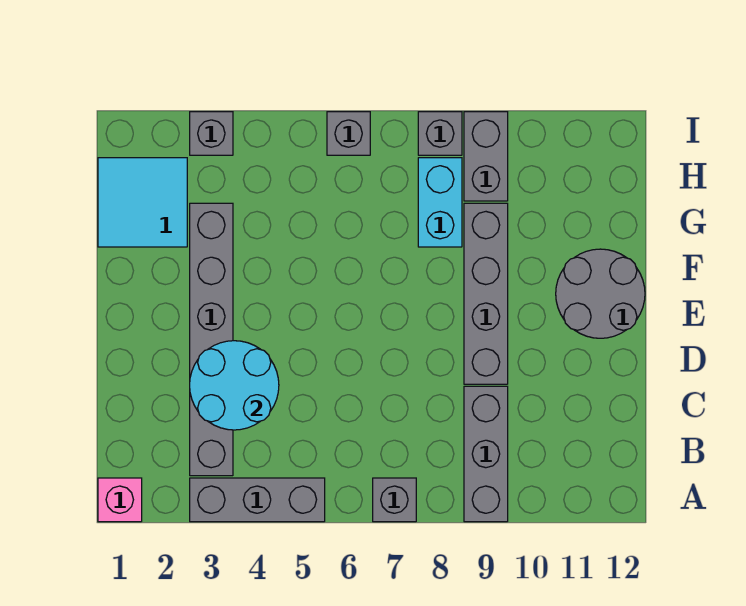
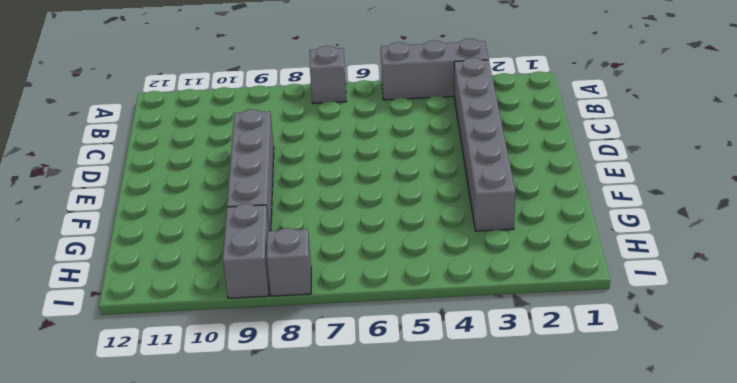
none -> pink 1x1 brick [98,478,142,522]
none -> grey 1x3 brick [464,386,508,522]
none -> grey 2x2 round brick [556,249,645,338]

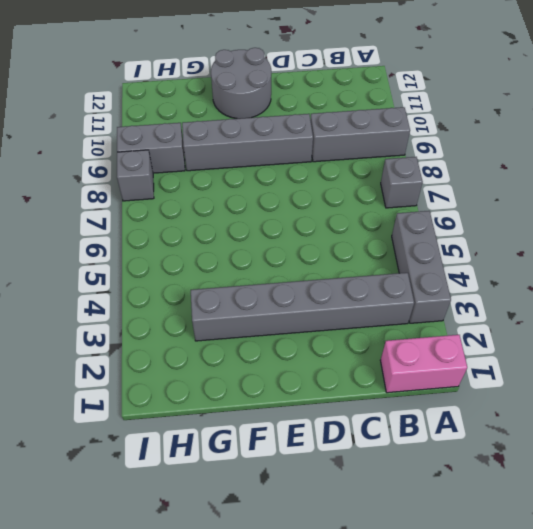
pink 1x2 brick [380,335,467,393] -> pink 1x1 brick [98,478,142,522]
none -> cyan 2x2 tile [98,158,187,247]
none -> cyan 1x2 brick [418,158,462,247]
none -> grey 1x1 brick [190,112,233,155]

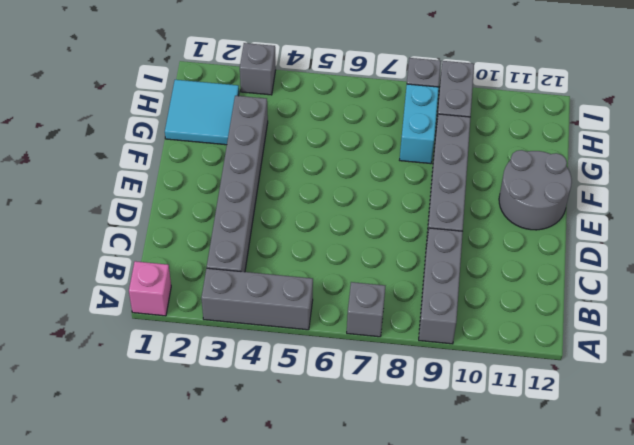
none -> grey 1x1 brick [327,112,370,155]
none -> cyan 2x2 round brick [190,341,279,430]

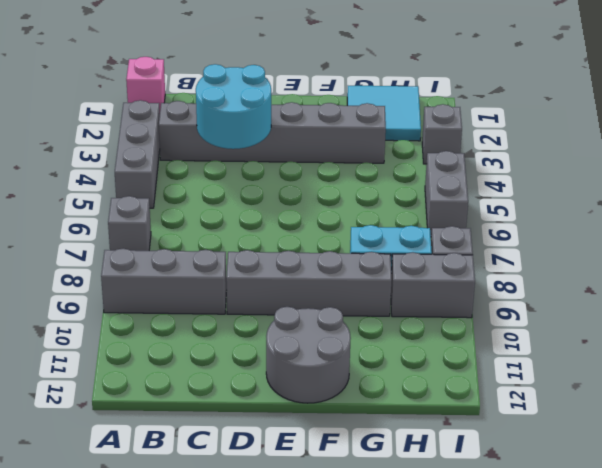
grey 1x2 brick [425,151,468,235] -> grey 1x1 brick [327,112,370,155]

